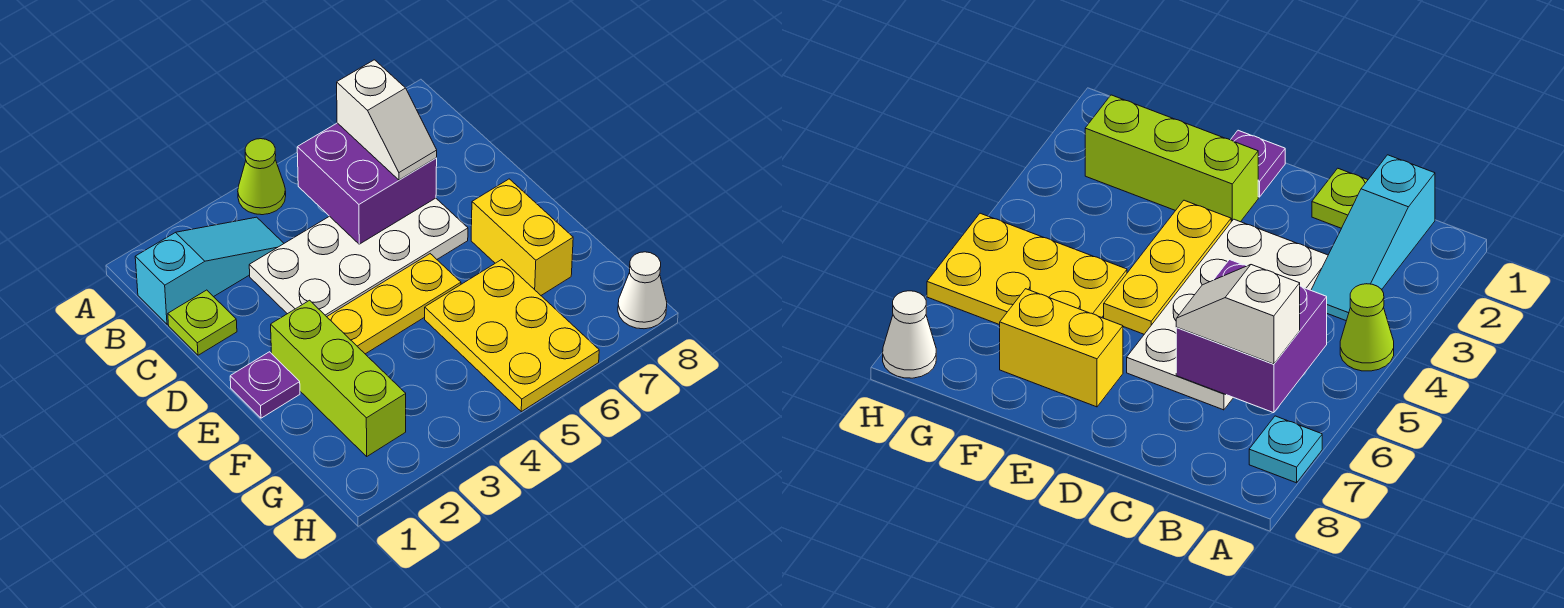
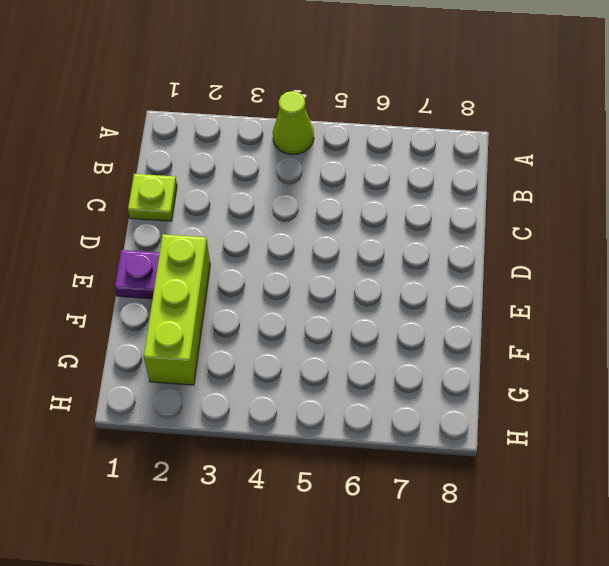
none -> cyan 1x1 plate [1249,416,1322,483]
none -> cyan 1x3 slope [135,217,284,324]
none -> white 2x4 plate [249,198,468,317]

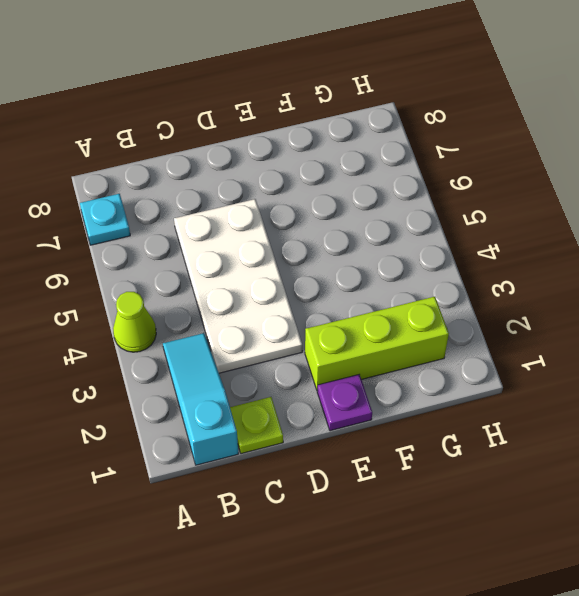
none -> yellow 1x3 plate [327,254,461,354]
none -> yellow 1x2 brick [471,179,573,295]
none -> yellow 2x3 plate [425,260,599,412]

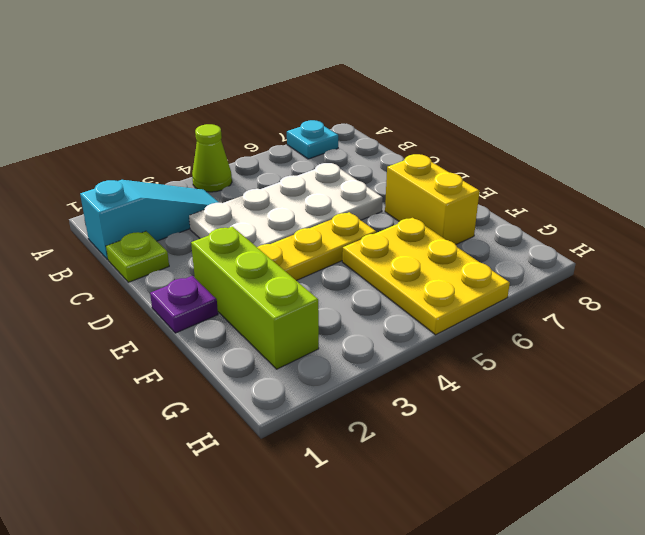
none -> white 1x1 cone [618,252,667,329]
none -> purple 2x2 brick [297,123,437,244]
none -> white 1x2 slope [337,60,437,180]

